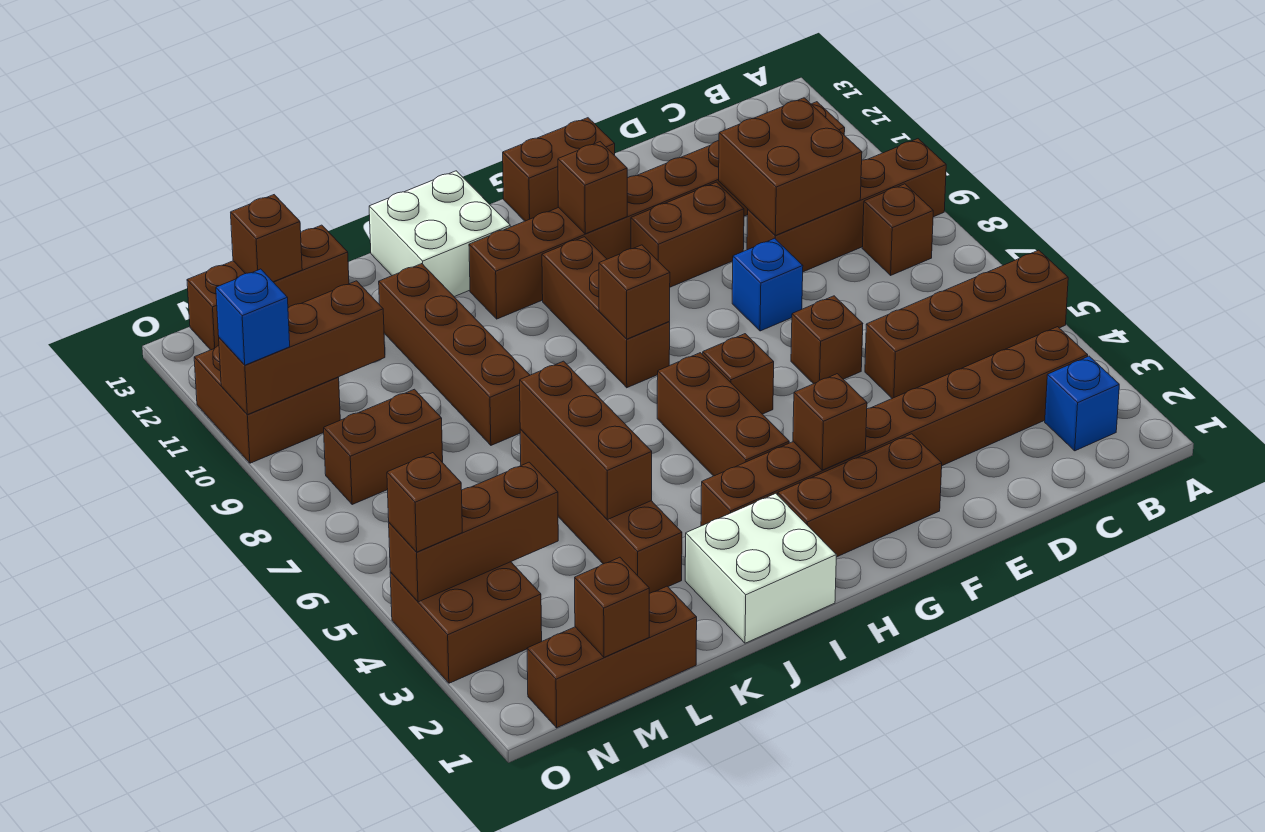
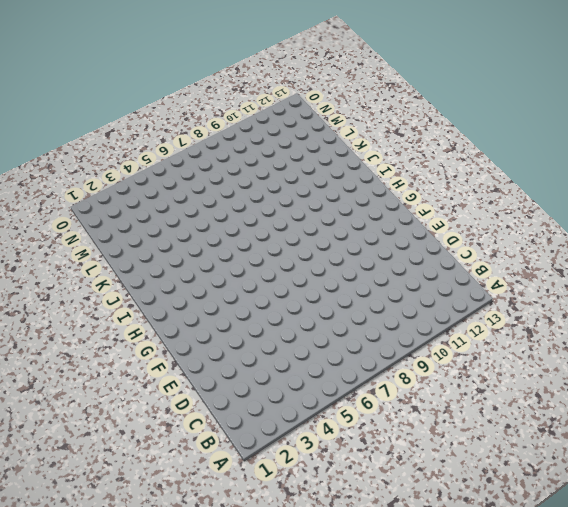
none -> brown 1x4 brick [865,250,1068,398]
none -> brown 1x4 brick [747,139,946,272]
none -> blue 1x1 brick [1045,356,1119,451]
none -> brown 1x8 brick [701,327,1088,526]

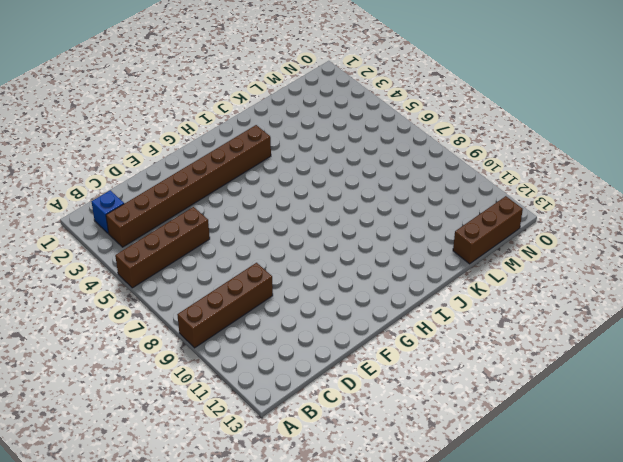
none -> brown 1x1 brick [862,184,933,275]
none -> brown 1x8 brick [469,102,845,319]
none -> brown 1x1 brick [791,296,863,384]
none -> blue 1x1 brick [732,238,803,331]

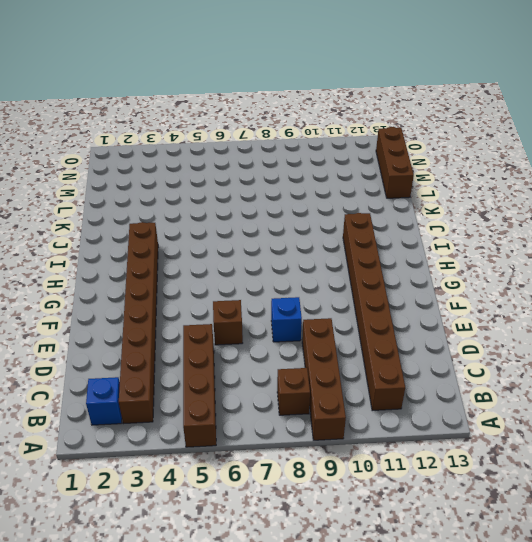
none -> brown 1x2 brick [631,182,744,287]
none -> brown 1x3 brick [778,434,942,557]
none -> brown 1x2 brick [503,118,615,221]
none -> brown 1x1 brick [703,334,774,414]

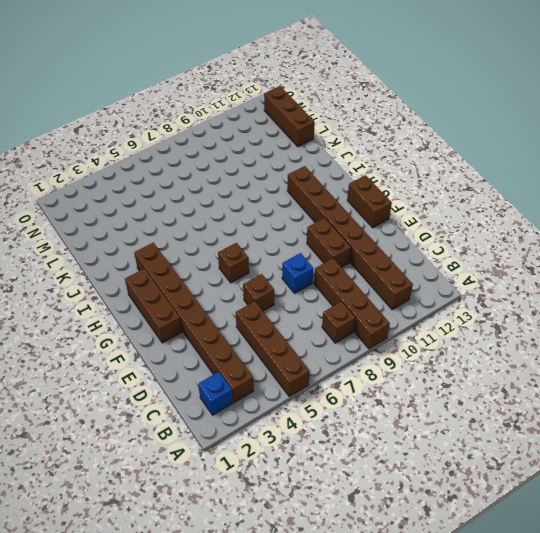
none -> brown 1x3 brick [657,353,789,476]
none -> brown 1x3 brick [542,237,670,388]
none -> white 2x2 brick [685,493,836,643]
none -> white 2x2 brick [369,171,510,297]

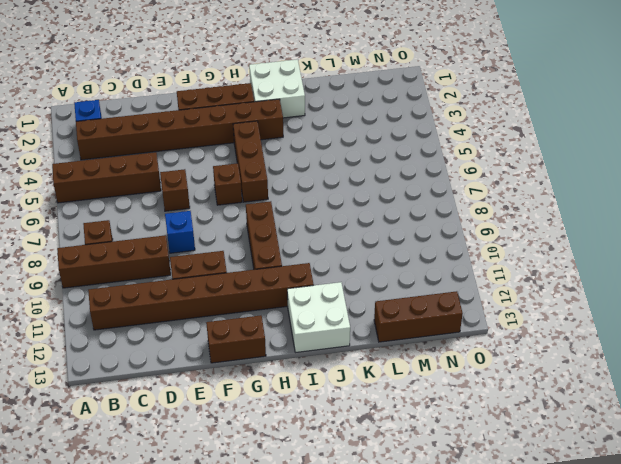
none -> brown 1x4 brick [520,429,682,594]
none -> brown 1x4 brick [379,264,530,445]
none -> brown 1x3 brick [527,586,697,728]
none -> brown 1x2 brick [324,389,443,505]

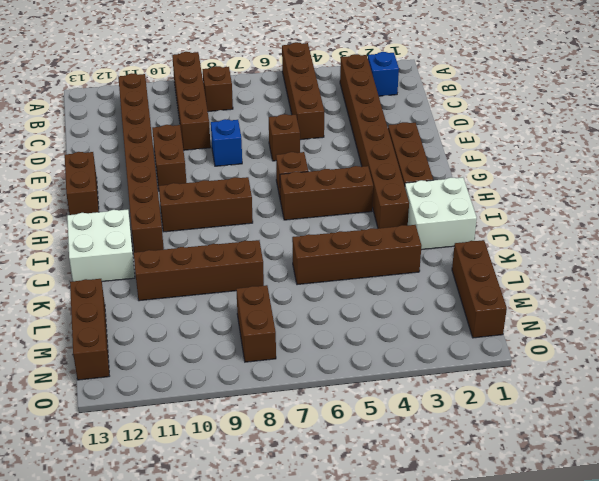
none -> brown 2x2 brick [390,562,542,683]
none -> brown 2x2 brick [194,345,340,463]
none -> brown 2x2 brick [719,98,862,235]
none -> brown 1x1 brick [793,374,867,470]

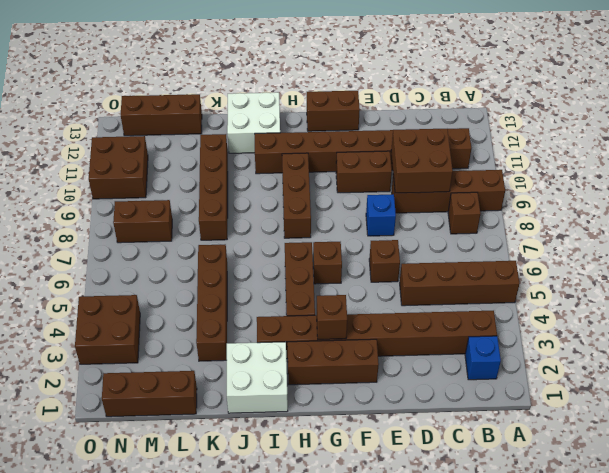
none -> brown 1x1 brick [558,142,627,234]
none -> brown 1x1 brick [599,245,670,339]
none -> brown 1x3 brick [520,361,652,520]
none -> brown 1x1 brick [575,557,649,657]

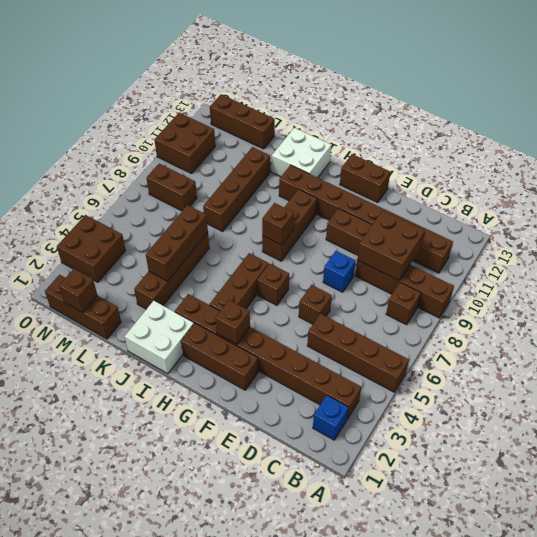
none -> brown 1x1 brick [558,142,627,234]
none -> brown 1x3 brick [389,462,558,602]
none -> brown 1x3 brick [219,281,385,415]
none -> brown 1x1 brick [231,195,302,282]

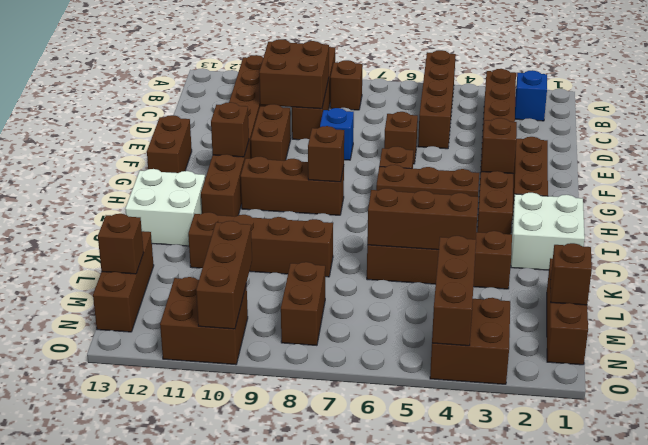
none -> brown 1x1 brick [387,453,462,552]
none -> blue 1x1 brick [216,269,290,365]

